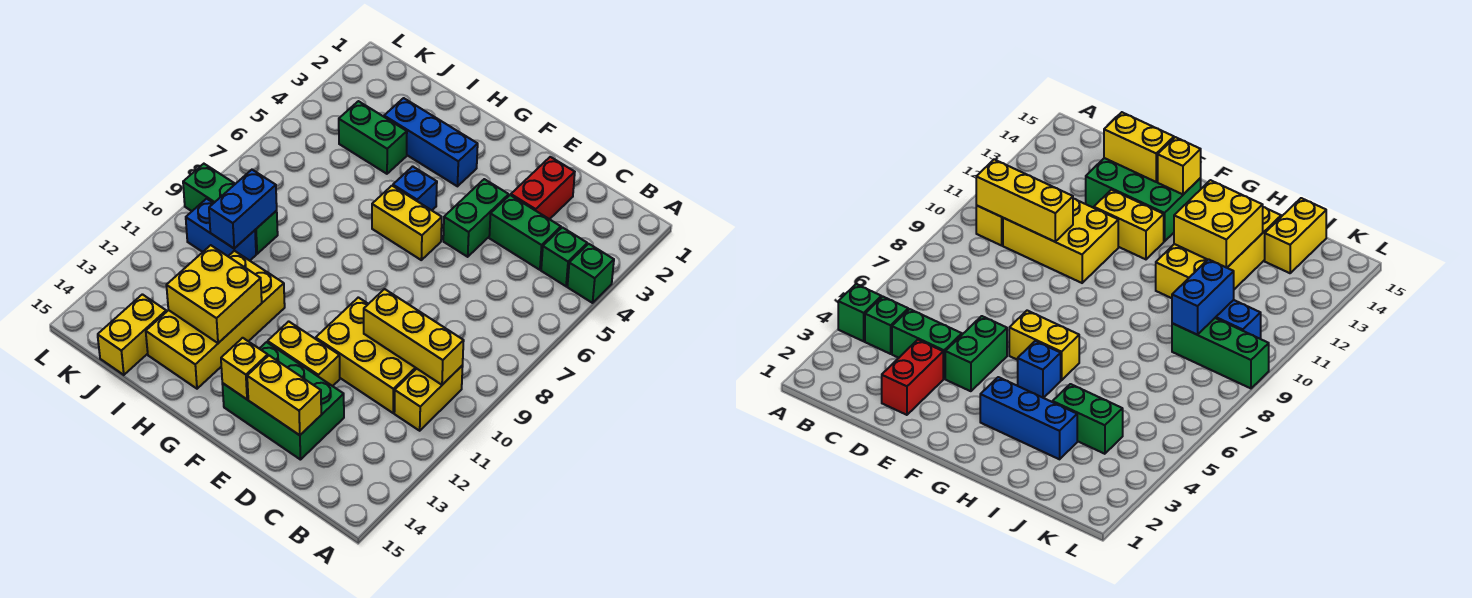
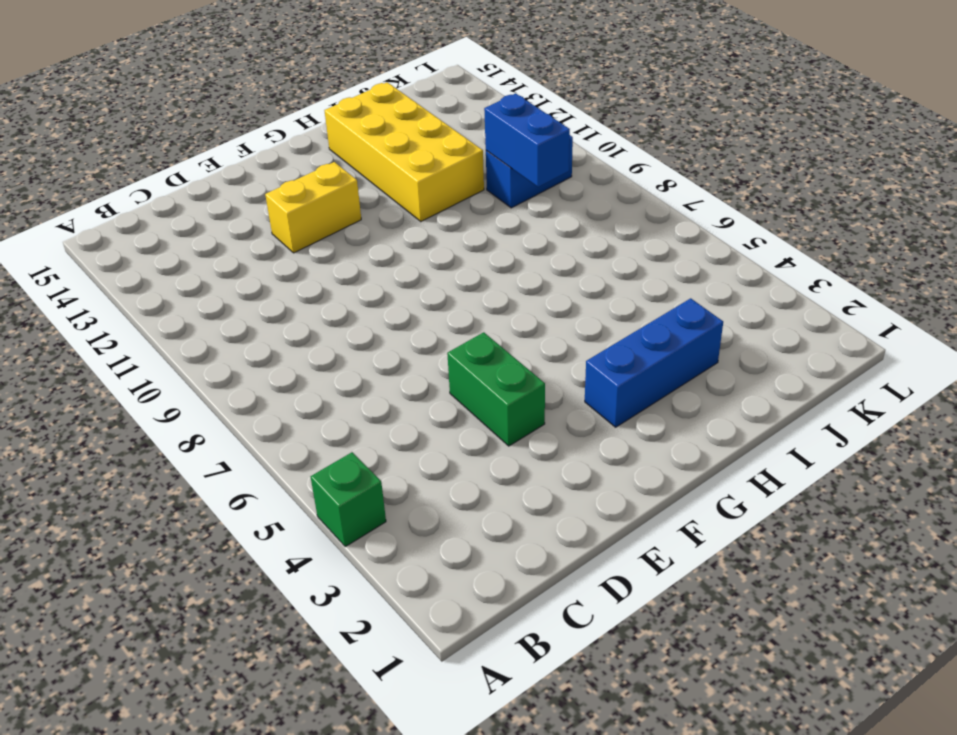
none -> green 1x1 brick [541,227,587,286]
none -> yellow 1x2 brick [394,365,463,431]
none -> green 1x2 brick [489,195,561,270]

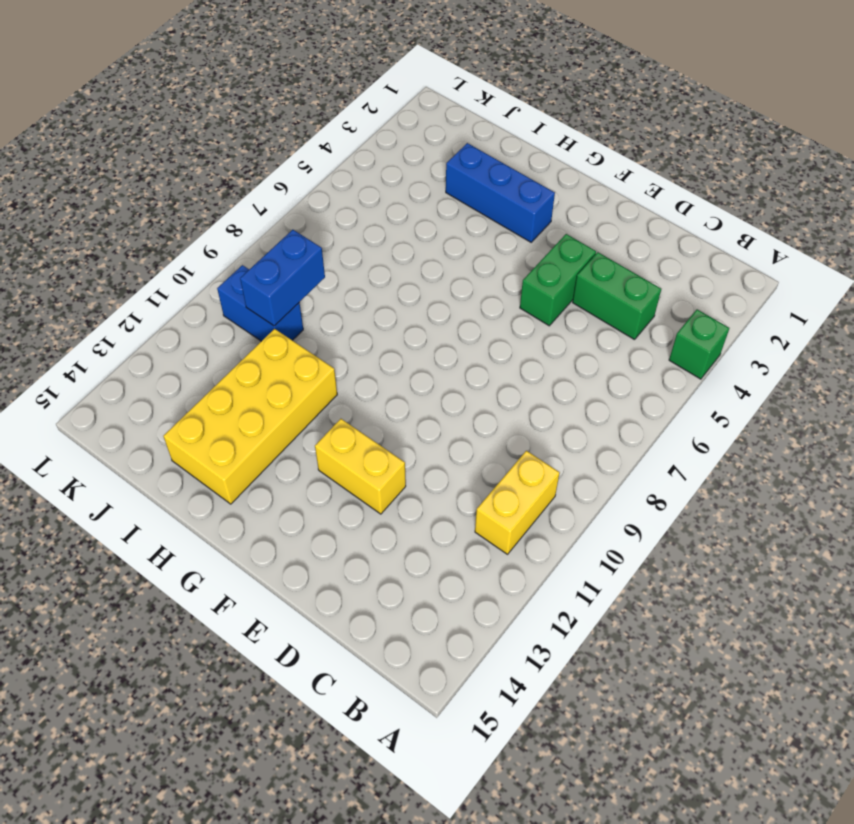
none -> green 1x1 brick [541,227,587,286]
none -> yellow 2x3 brick [316,297,417,413]
none -> red 1x2 brick [511,157,575,219]

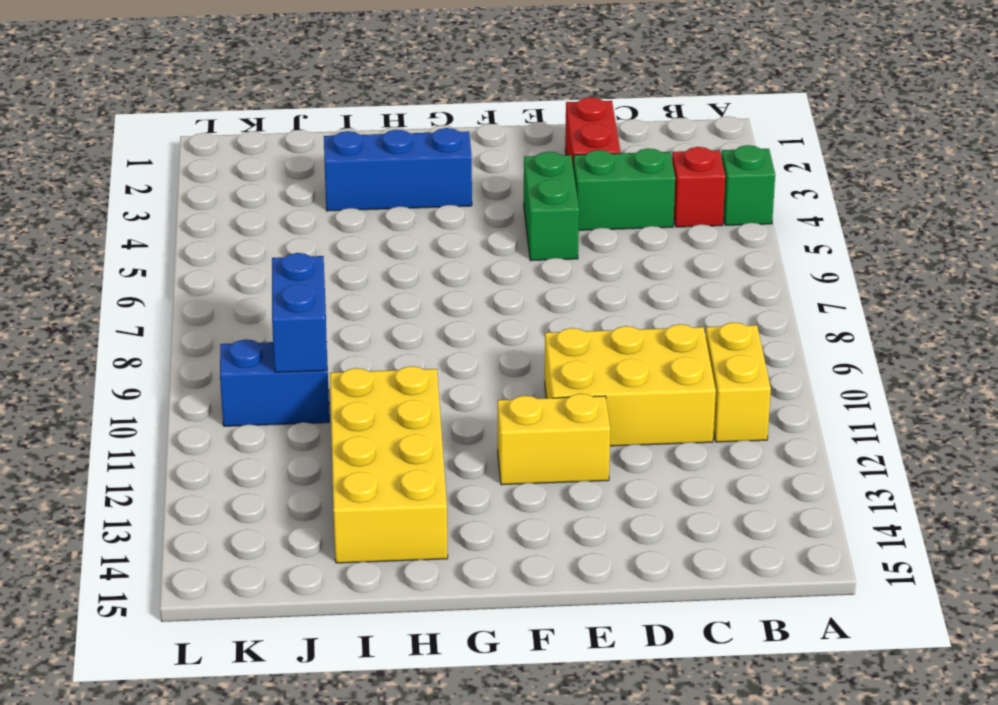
red 1x1 brick [672,147,725,227] -> green 1x1 brick [541,227,587,286]
none -> green 2x3 brick [222,342,344,460]
none -> yellow 1x2 brick [372,186,442,260]
none -> blue 1x1 brick [393,166,437,210]

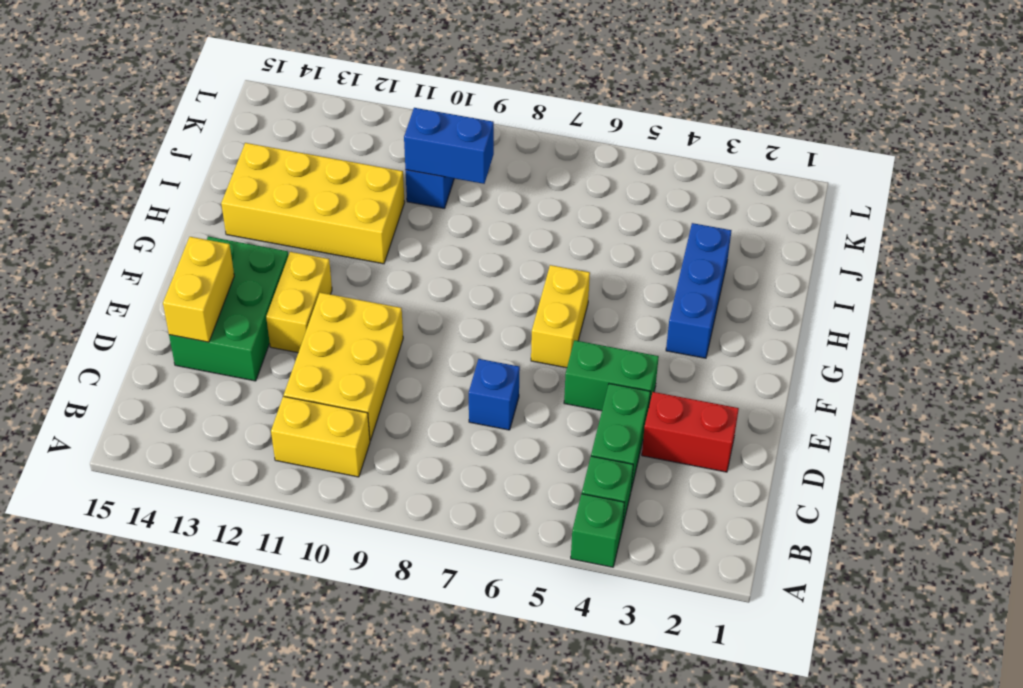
blue 1x1 brick [469,359,520,430] -> blue 1x1 brick moved to [393,166,437,210]
none -> green 1x2 brick [339,101,407,174]
none -> green 1x3 brick [183,164,278,254]
none -> yellow 1x2 brick [98,294,166,375]

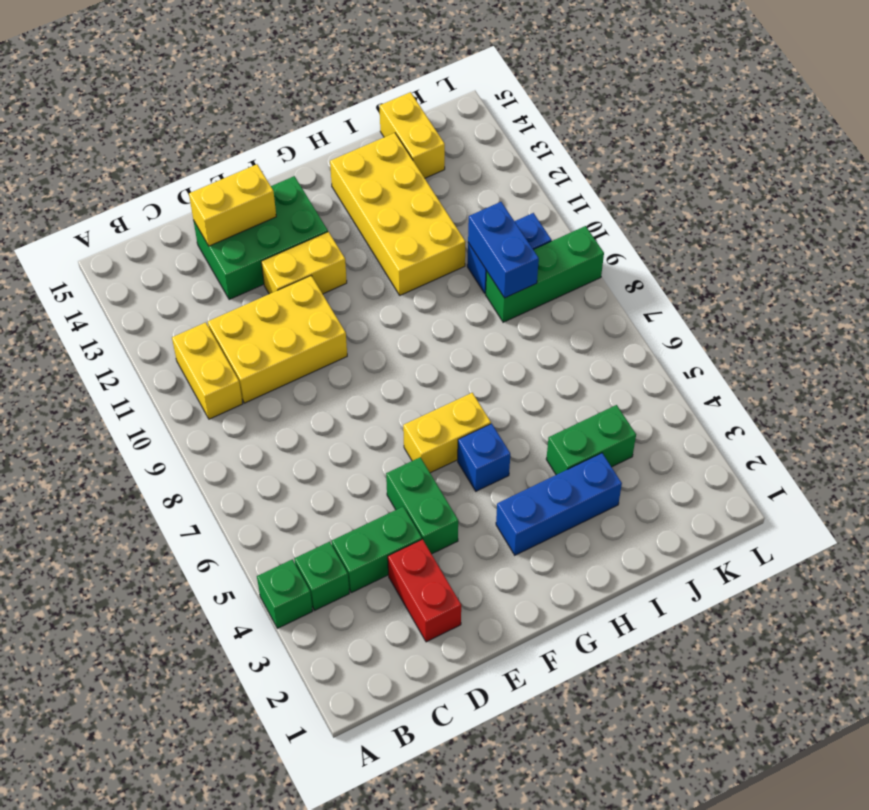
none -> yellow 1x3 brick [364,289,464,385]
none -> yellow 1x1 brick [221,338,268,399]
none -> yellow 2x2 brick [166,245,262,343]

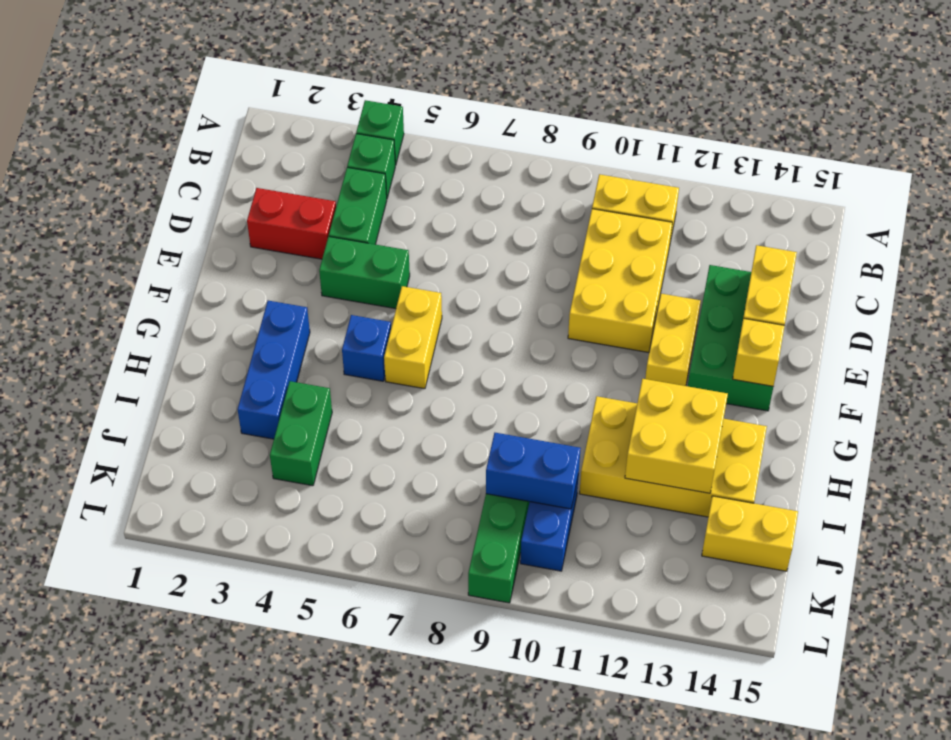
none -> yellow 1x3 brick [364,289,464,385]

